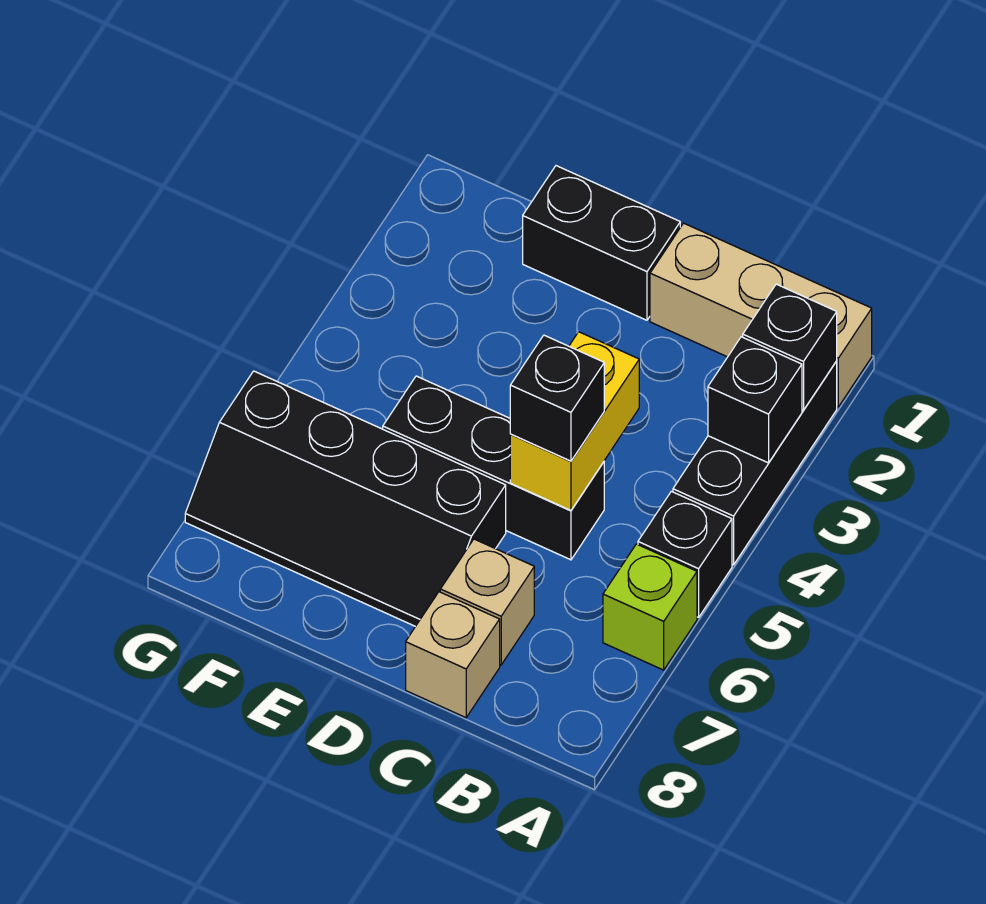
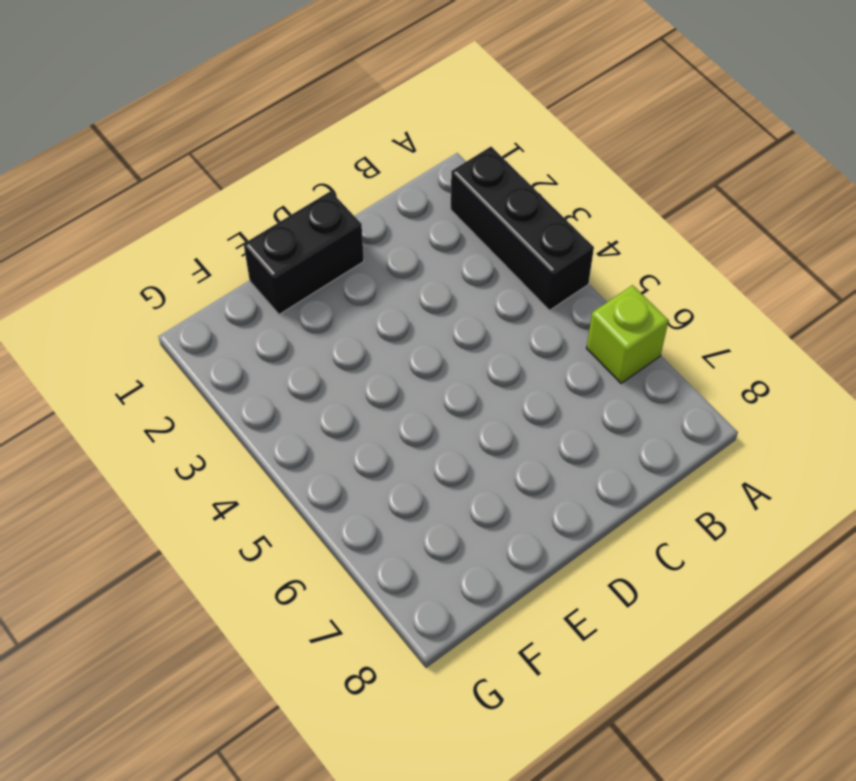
none -> tan 1x3 brick [650,223,872,407]
none -> black 1x1 brick [638,491,732,617]
none -> black 1x3 brick [383,376,604,560]

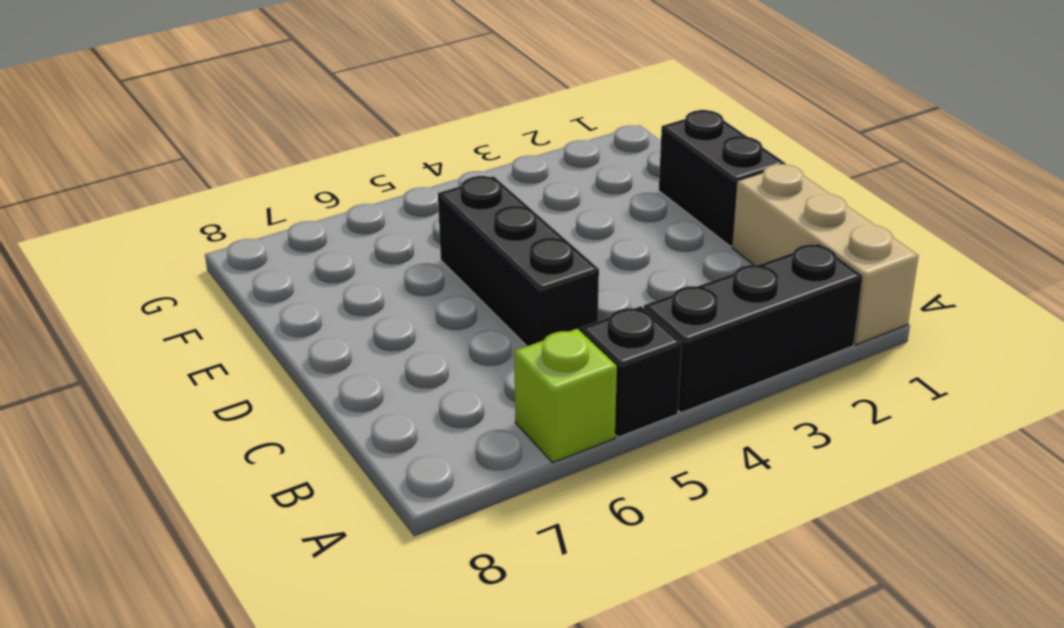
none -> tan 1x1 brick [440,539,534,665]
none -> tan 1x1 brick [406,592,500,718]
none -> black 2x4 slope [185,371,506,626]

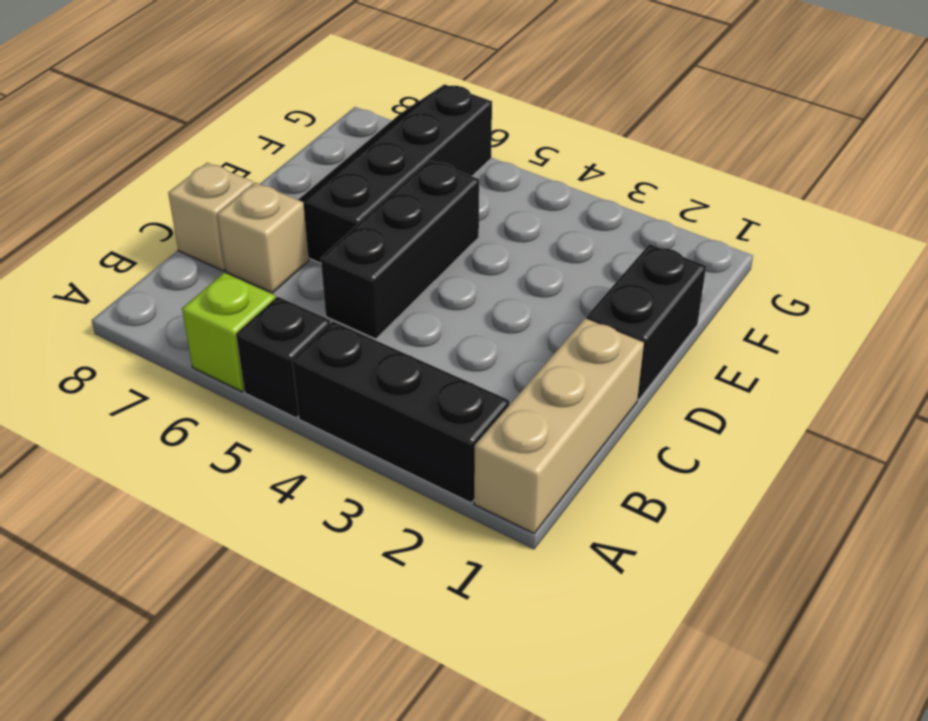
none -> black 1x1 brick [743,284,837,410]
none -> black 1x1 brick [708,337,802,463]
none -> yellow 1x2 brick [510,332,639,510]

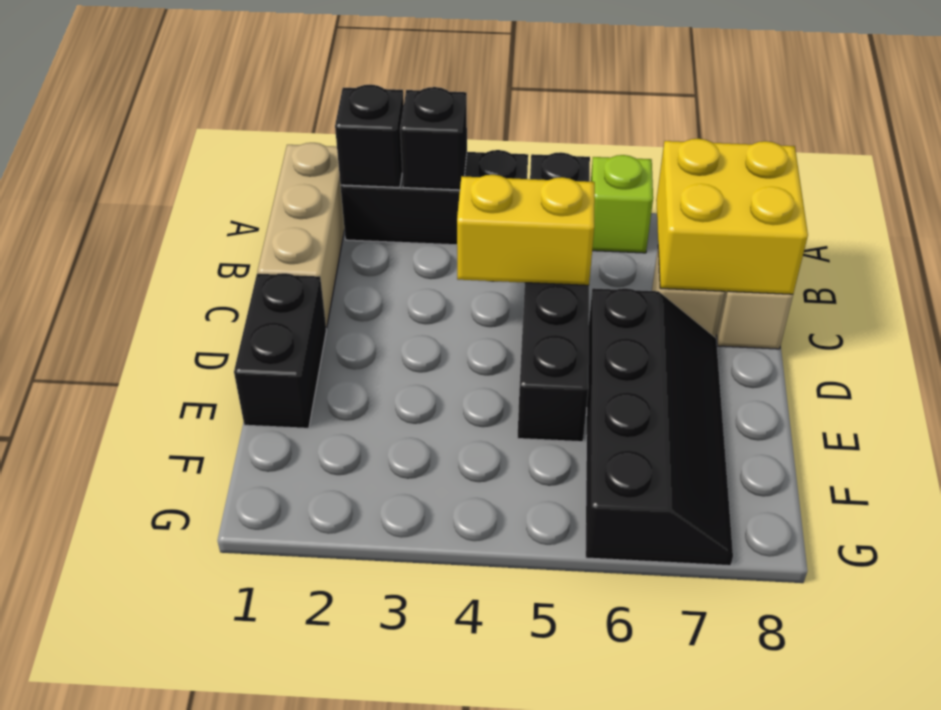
yellow 2x2 brick [656,139,808,294] -> none
none -> black 1x1 brick [510,335,604,461]

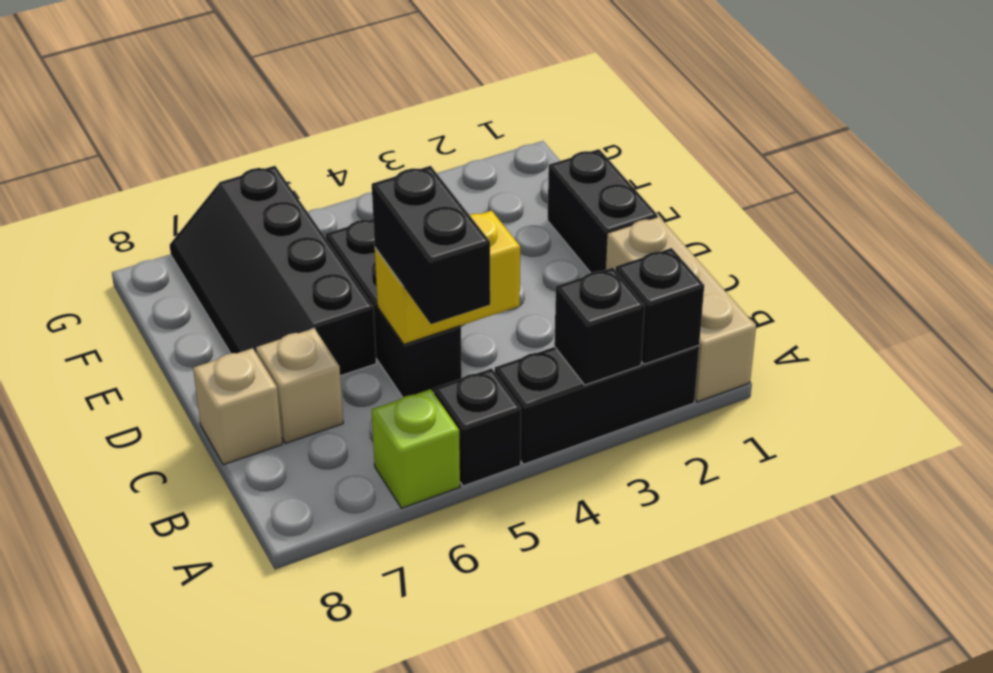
black 1x2 brick [372,166,490,324] -> black 1x1 brick [510,335,604,461]

